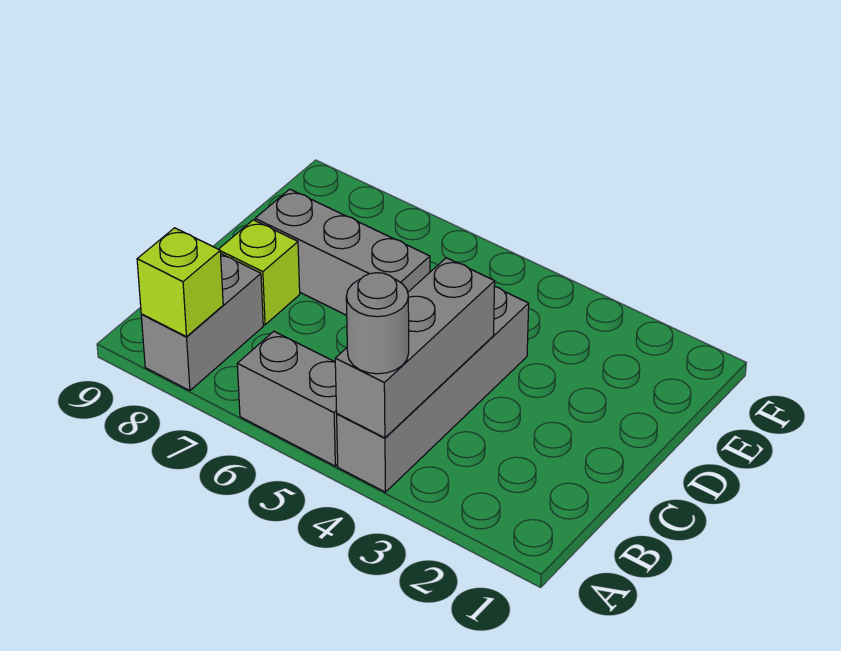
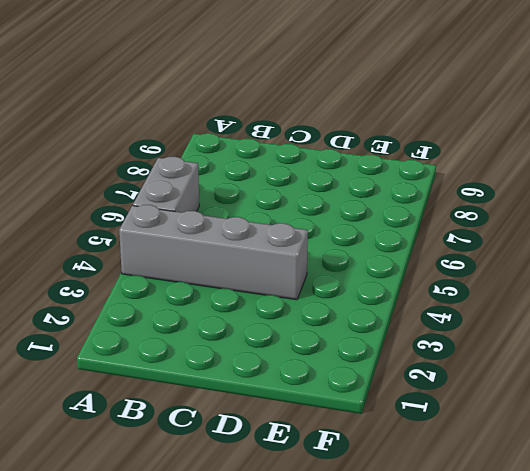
none -> grey 1x2 brick [141,254,263,391]
none -> lime 1x1 brick [219,220,300,325]

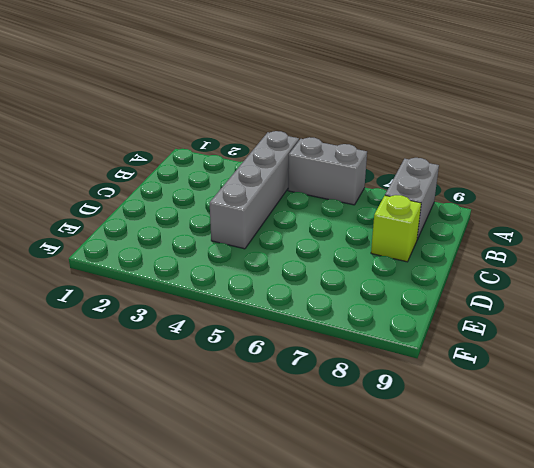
none -> grey 1x3 brick [255,189,430,315]
none -> grey 1x3 brick [335,258,495,438]

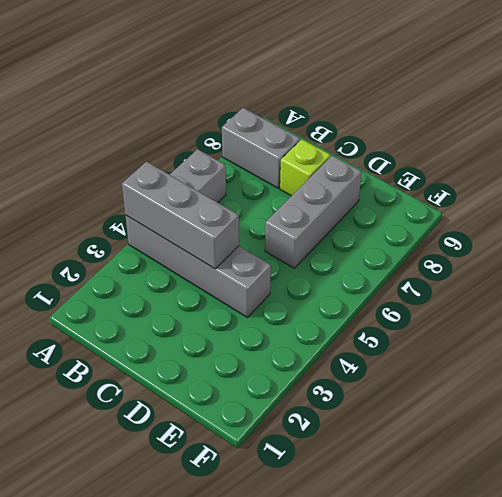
none -> lime 1x1 brick [137,228,223,337]
none -> grey 1x1 round brick [346,273,409,374]

